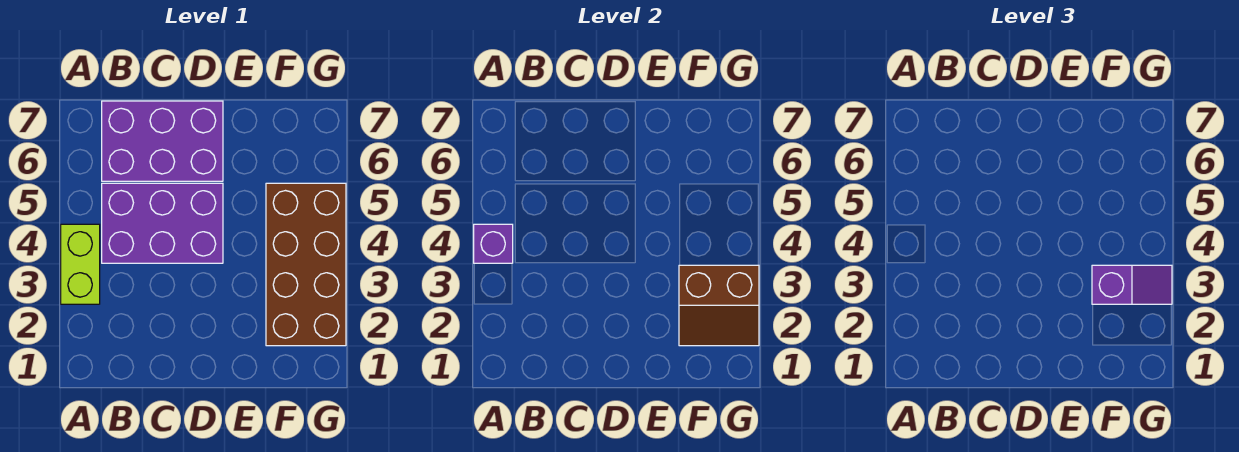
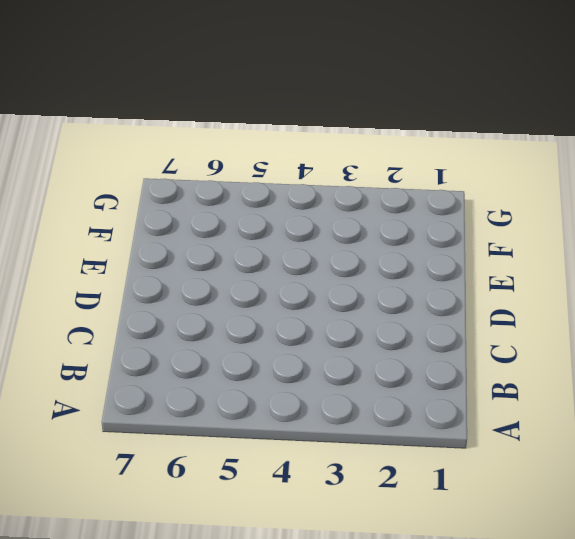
none -> lime 1x2 brick [61,224,100,304]
none -> purple 2x3 brick [102,183,223,263]

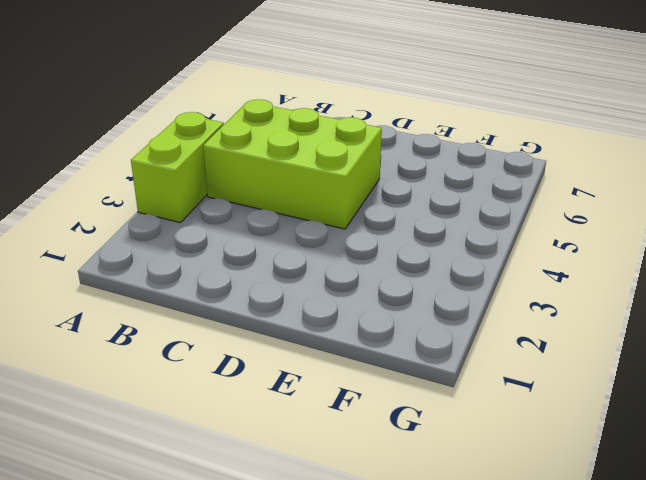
lime 2x3 brick [203,99,382,229] -> purple 2x3 brick [102,183,223,263]
none -> purple 2x3 brick [102,101,223,181]
none -> brown 2x4 brick [266,183,346,346]

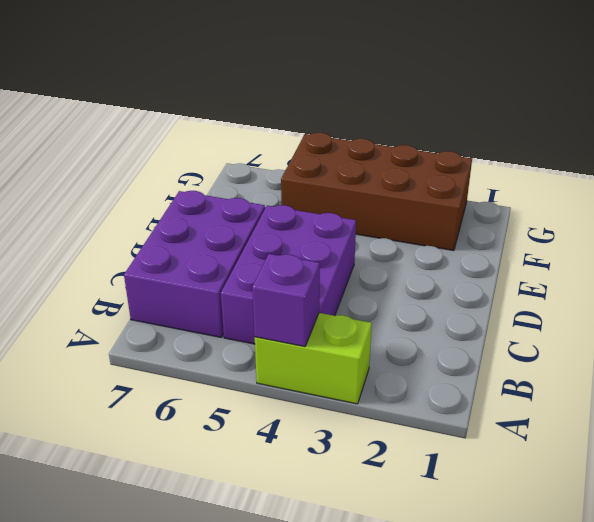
none -> brown 2x2 slope [679,265,759,346]
none -> purple 1x2 slope [1092,265,1172,304]

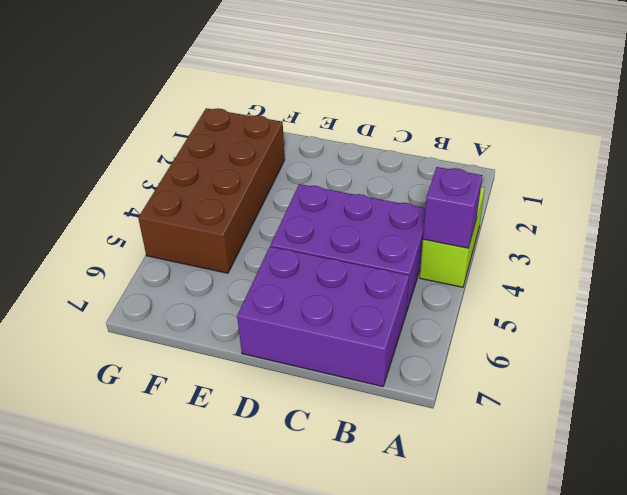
none -> brown 2x2 slope [679,265,759,346]
none -> purple 1x2 slope [1092,265,1172,304]

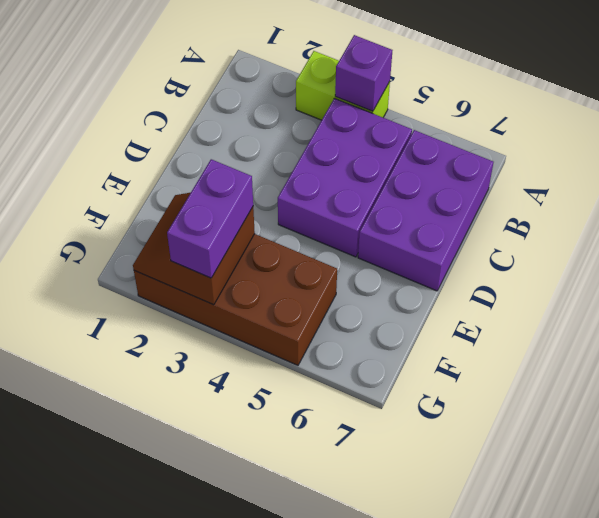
purple 1x2 brick [167,159,253,278] -> purple 1x2 slope [1092,265,1172,304]

